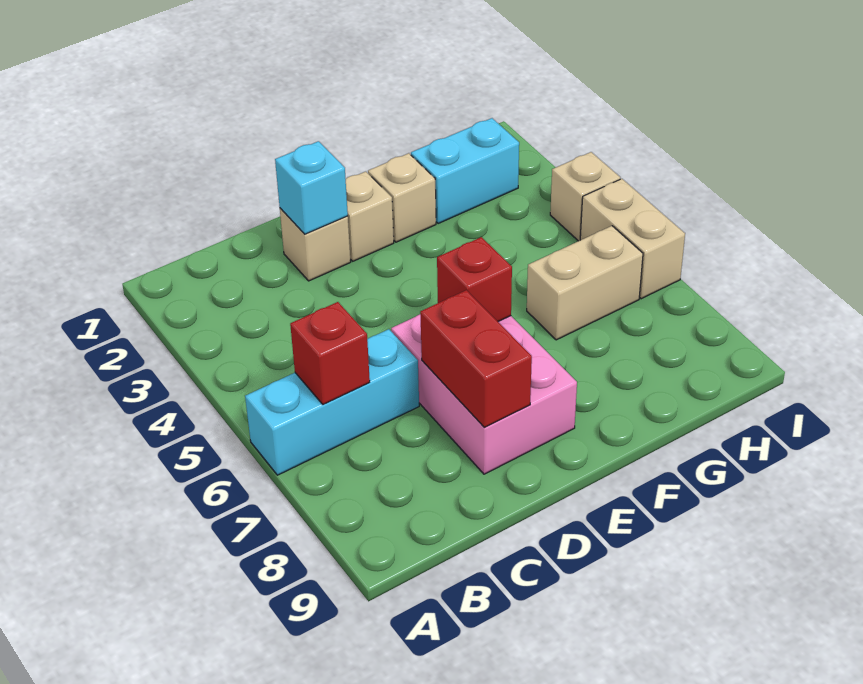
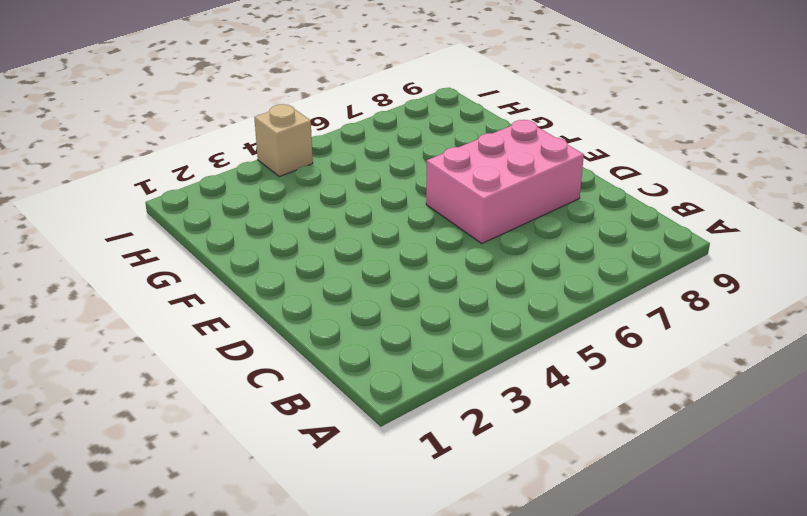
none -> cyan 1x3 brick [245,329,419,475]
none -> tan 1x1 brick [280,208,351,281]
none -> tan 1x1 brick [346,172,394,261]

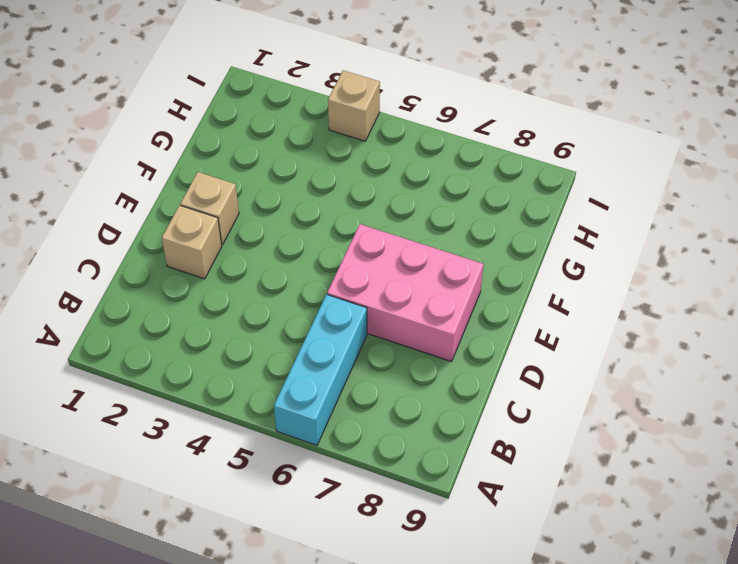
none -> tan 1x1 brick [368,153,436,242]
none -> cyan 1x2 brick [411,118,519,224]
none -> tan 1x2 brick [527,226,643,340]

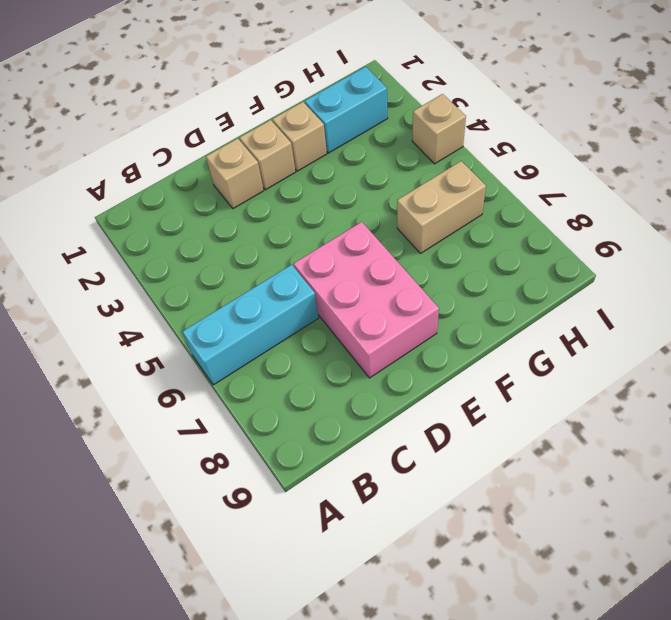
none -> tan 1x2 brick [580,179,685,299]
none -> red 1x1 brick [290,302,370,404]
none -> cyan 1x1 brick [275,141,348,234]

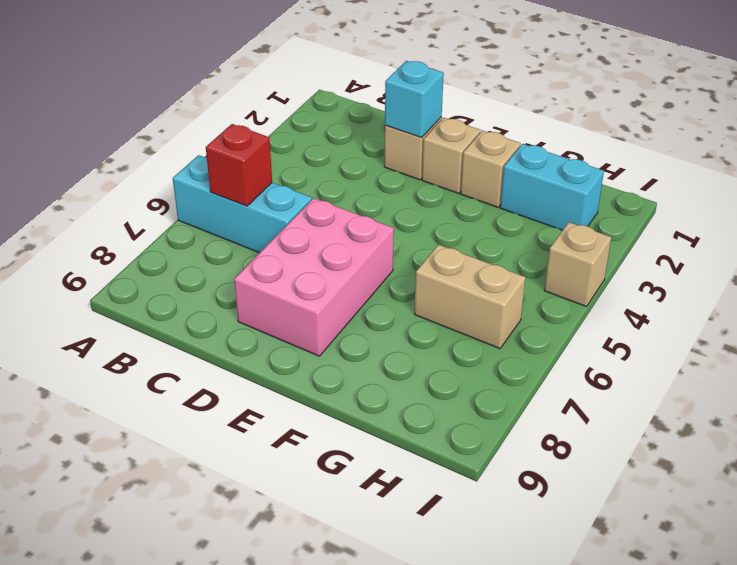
none -> tan 1x2 brick [580,179,685,299]
none -> red 1x2 brick [420,290,532,427]
none -> red 1x1 brick [437,237,512,321]

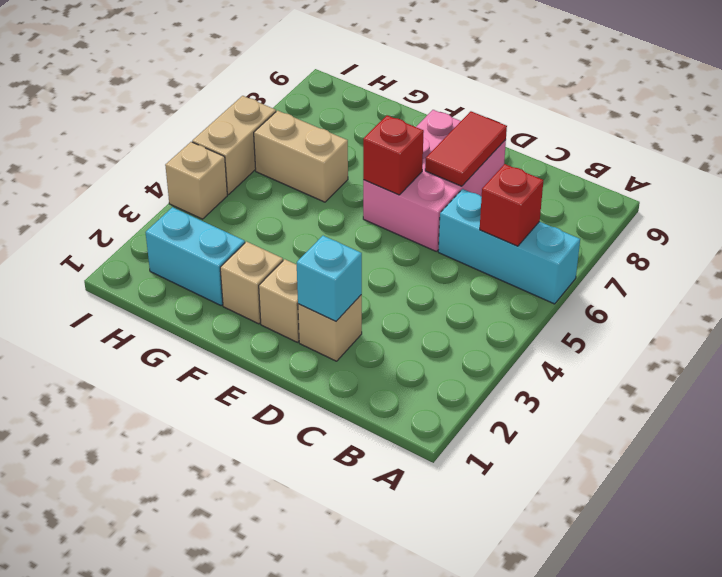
red 1x2 tile [425,111,507,186] -> red 1x2 brick [420,290,532,427]

